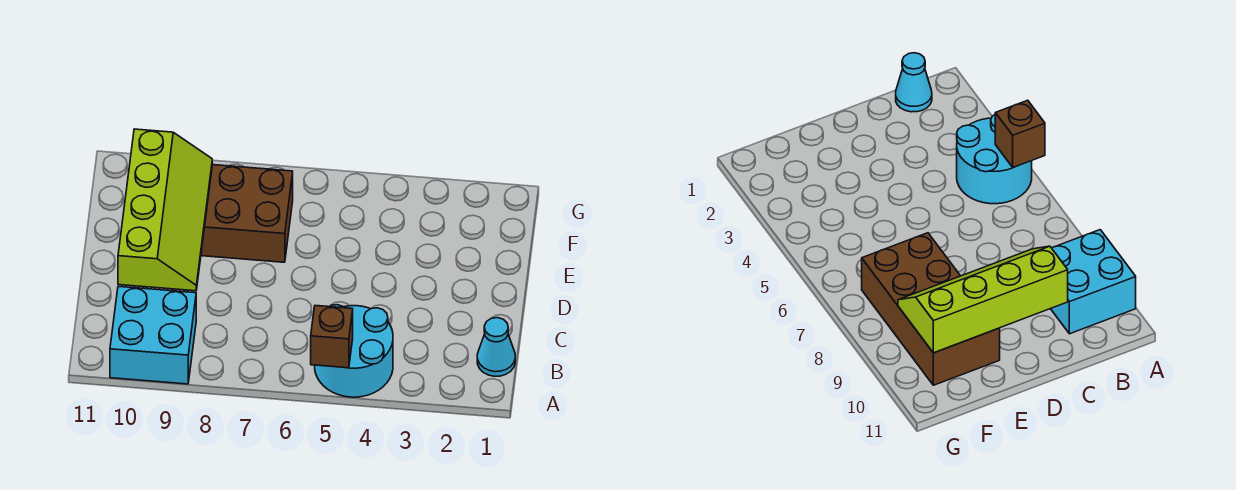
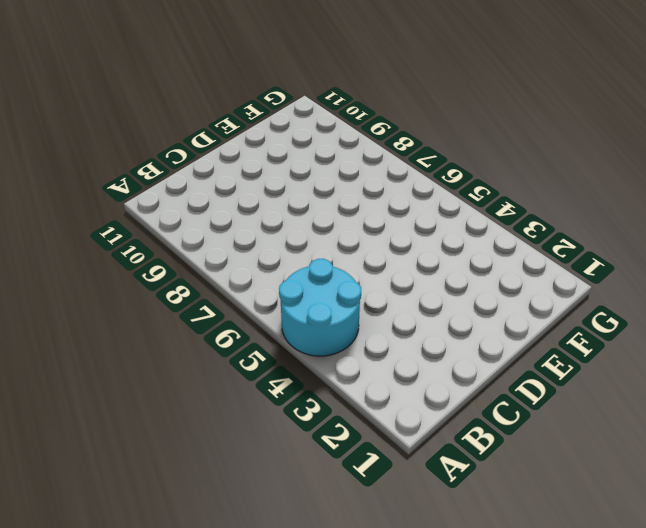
none -> cyan 2x2 brick [110,286,196,384]
none -> cyan 1x1 cone [477,318,515,376]

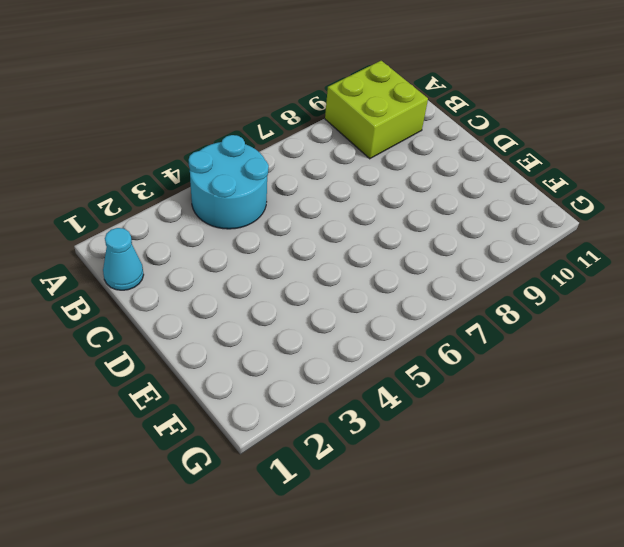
lime 2x2 brick [325,61,428,159] -> cyan 2x2 brick [110,286,196,384]
none -> brown 2x4 brick [201,165,293,262]
none -> brown 1x1 brick [311,306,353,368]

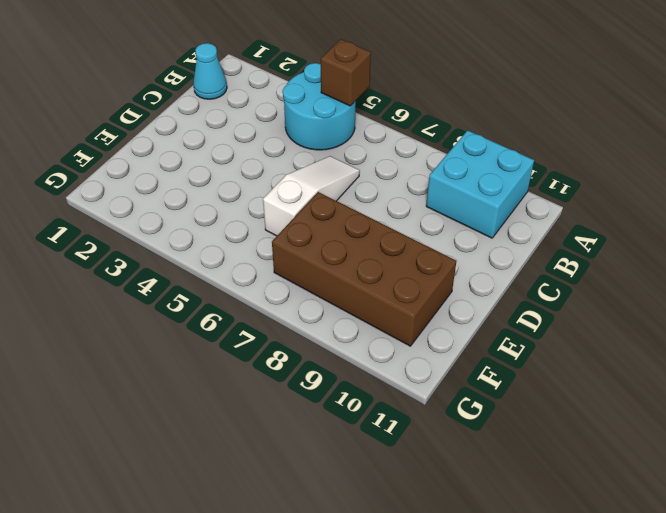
white 1x3 slope [263,156,360,236] -> none
none -> lime 2x4 slope [118,129,212,291]

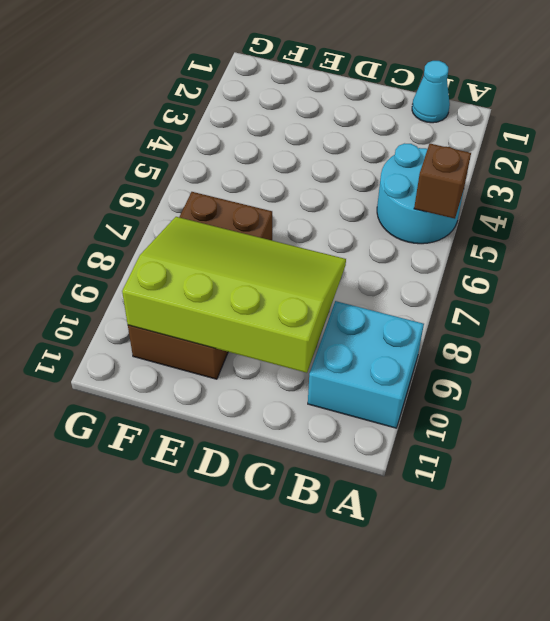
lime 3x4 slope [122,217,346,373] -> lime 2x4 slope [118,129,212,291]

